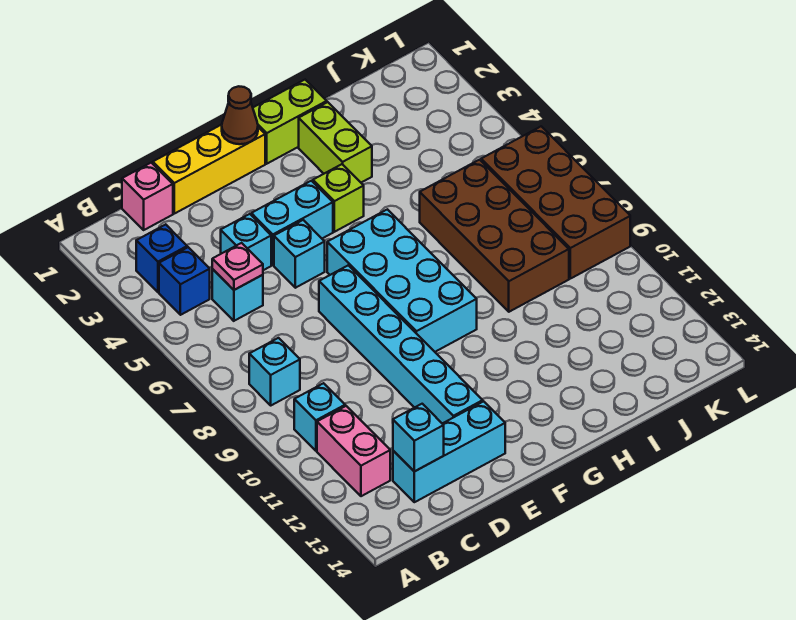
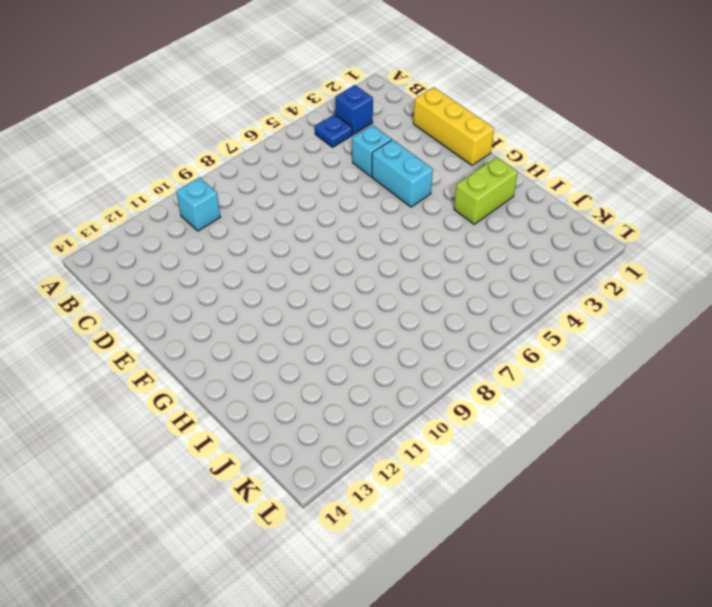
blue 1x1 plate [315,114,352,147] -> blue 1x1 brick [159,247,210,315]
none -> cyan 1x1 brick [249,338,300,405]
none -> pink 1x2 brick [317,406,390,496]
none -> pink 1x1 brick [122,163,173,230]

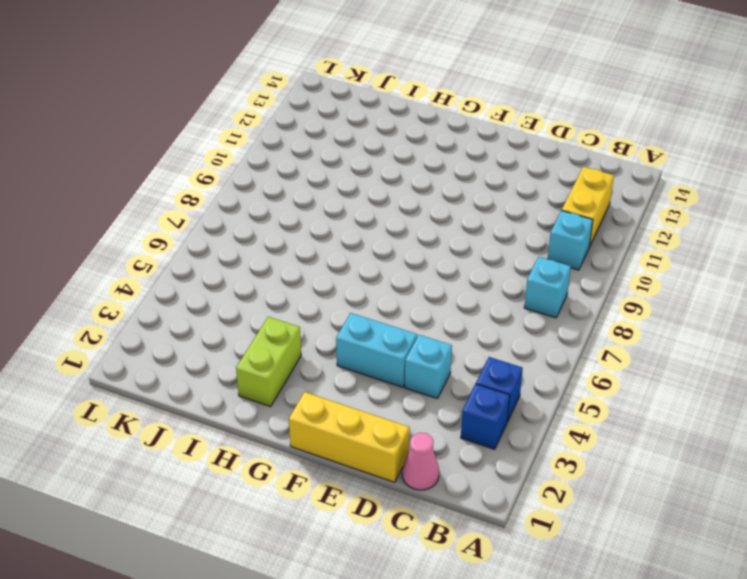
yellow 1x2 brick [562,167,614,247] -> pink 1x2 brick [317,406,390,496]
pink 1x1 cone [402,433,439,490] -> pink 1x1 brick [122,163,173,230]
none -> cyan 1x1 brick [212,269,263,321]
none -> cyan 1x3 brick [393,401,505,502]
none -> cyan 1x1 brick [274,220,325,288]

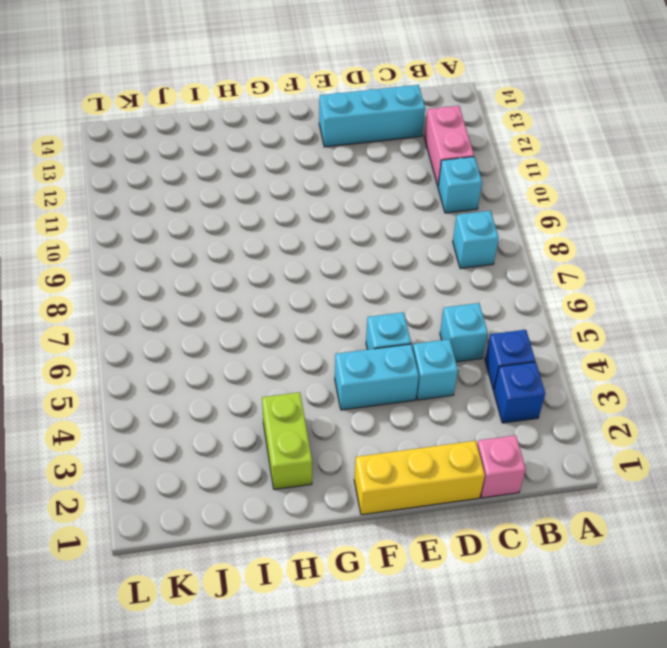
none -> cyan 1x6 brick [319,265,483,424]
none -> cyan 2x4 brick [327,209,477,352]
none -> lime 1x2 brick [253,80,327,164]

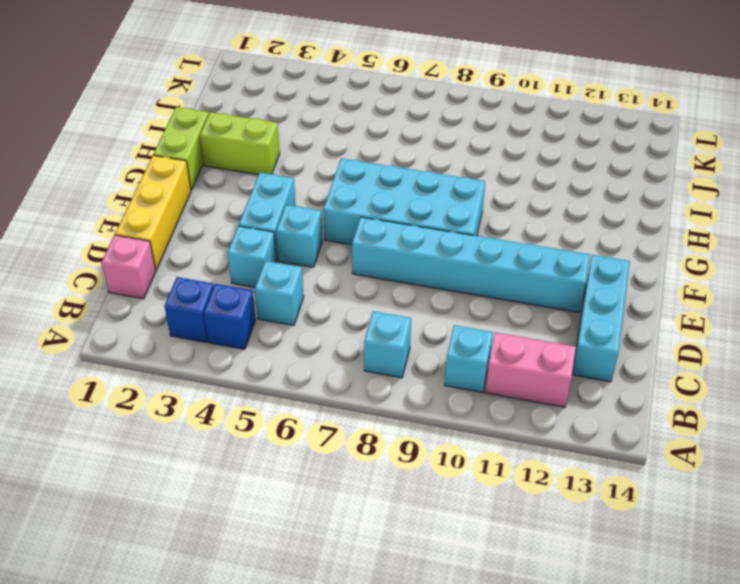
none -> lime 1x1 brick [313,164,364,232]
none -> brown 2x4 brick [420,160,569,312]
none -> brown 2x4 brick [481,126,630,279]

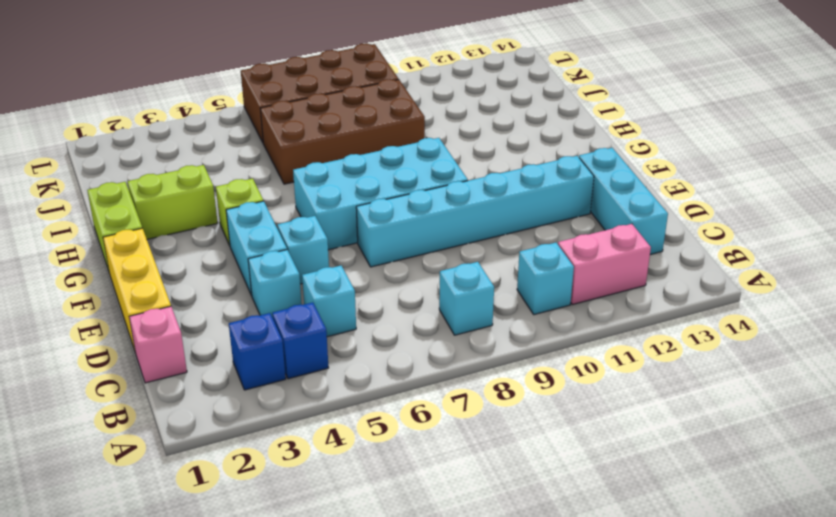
none -> pink 1x1 plate [212,243,263,290]
none -> cyan 1x1 brick [393,404,444,472]
none -> brown 1x1 cone [222,86,258,144]

